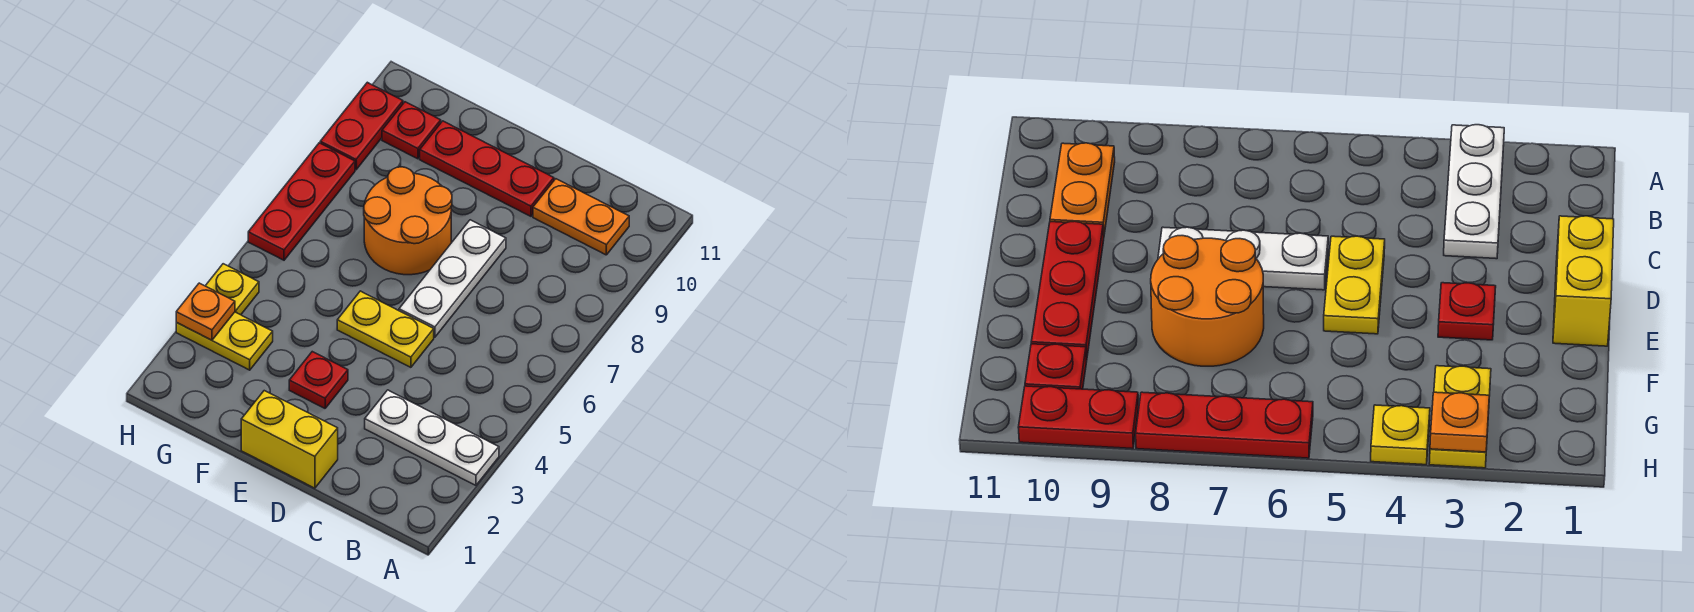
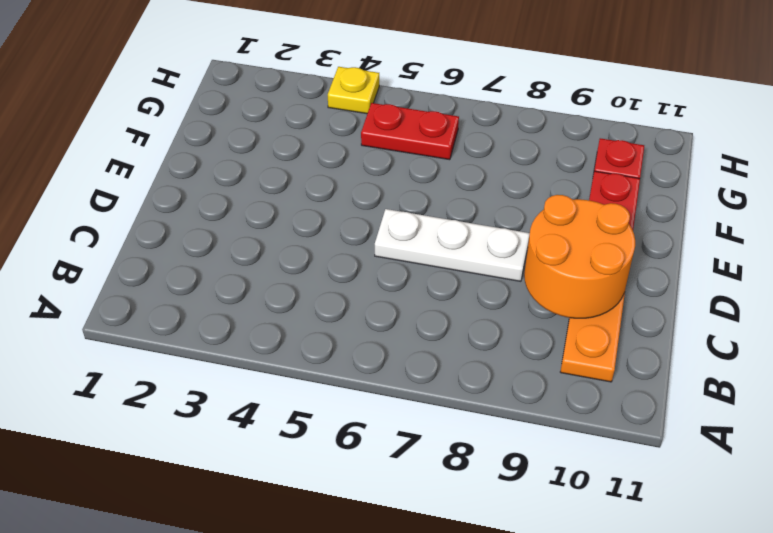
orange 2x2 round brick [524,195,635,318] -> orange 2x2 round brick moved to [364,167,452,275]
red 1x2 plate [361,103,459,160] -> red 1x2 plate moved to [320,82,403,170]
none -> white 1x3 plate [365,390,499,485]
none -> yellow 1x2 brick [241,391,338,488]
none -> yellow 1x2 plate [337,291,434,367]

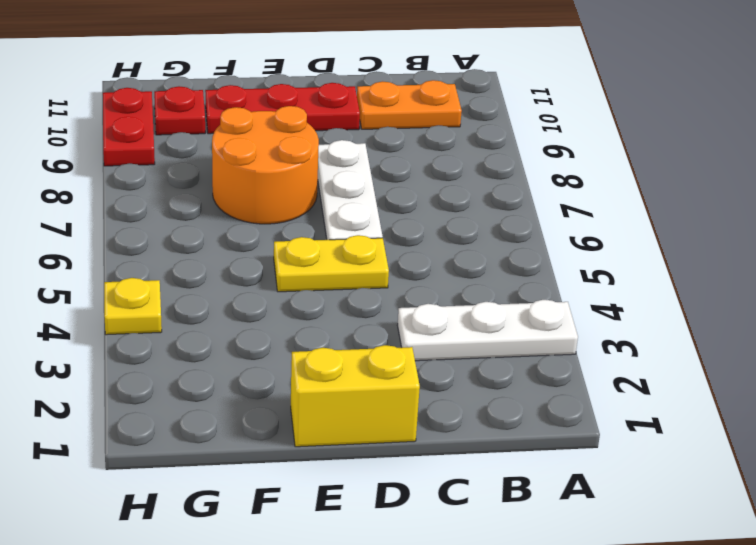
none -> red 1x1 plate [289,352,348,408]
none -> yellow 1x2 plate [176,312,273,370]
none -> red 1x3 plate [248,143,355,260]

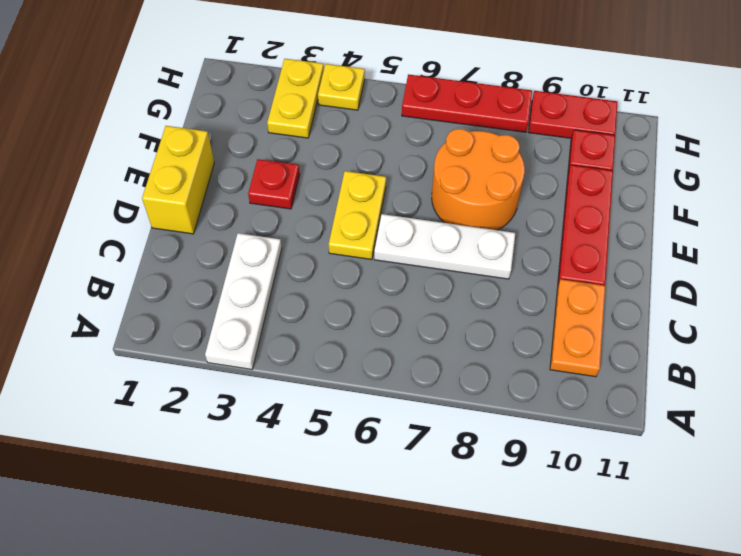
none -> orange 1x1 plate [176,283,235,340]

